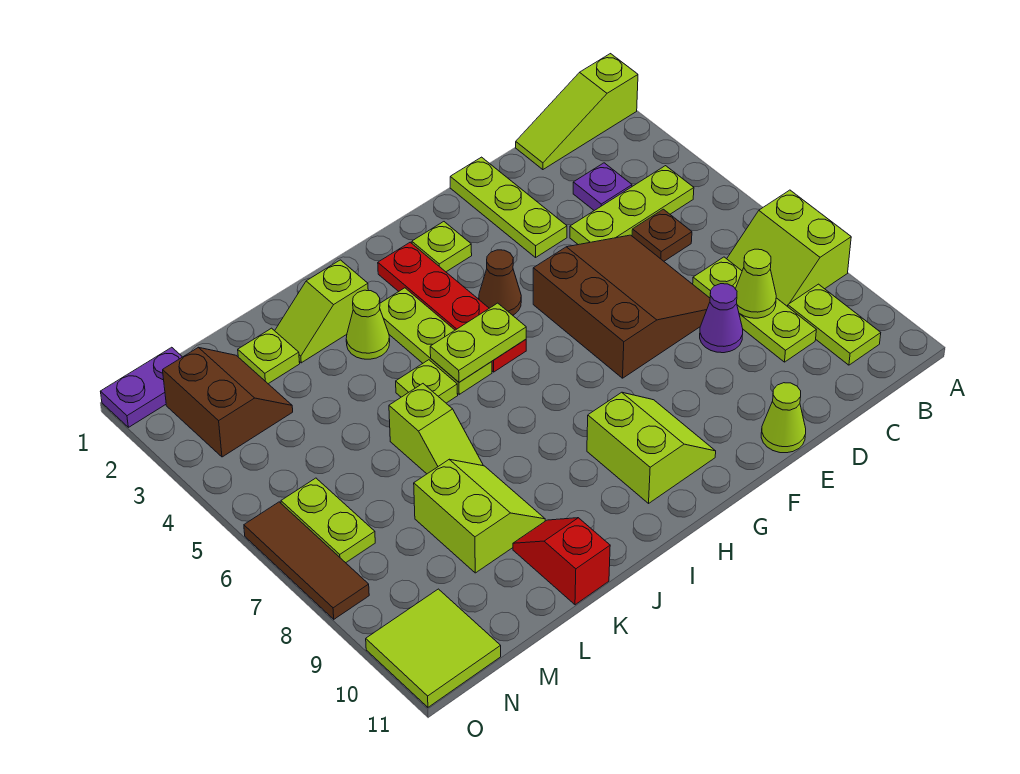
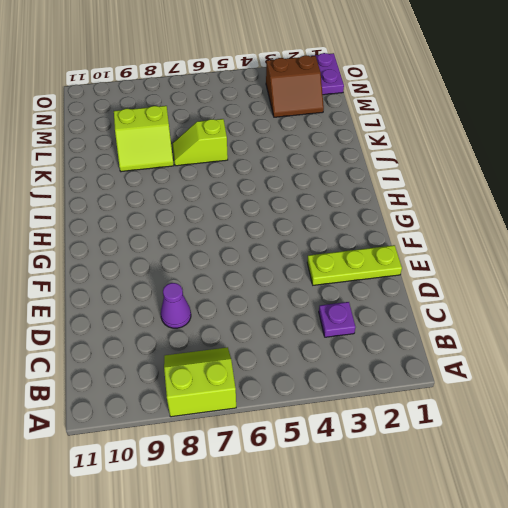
none -> lime 1x3 slope [516,54,638,170]
none -> lime 1x3 plate [570,166,694,245]
none -> lime 1x2 plate [787,284,881,365]
none -> brown 1x1 plate [632,209,692,261]

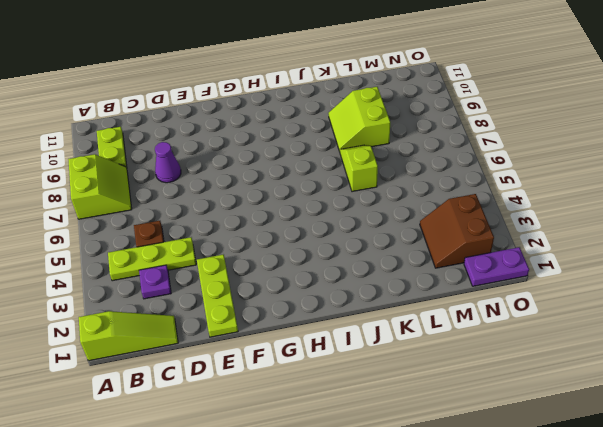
none -> lime 1x3 plate [693,257,816,362]
none -> brown 3x3 slope [533,235,710,378]
none -> lime 1x1 cone [761,383,806,453]
none -> lime 1x1 plate [412,222,472,272]

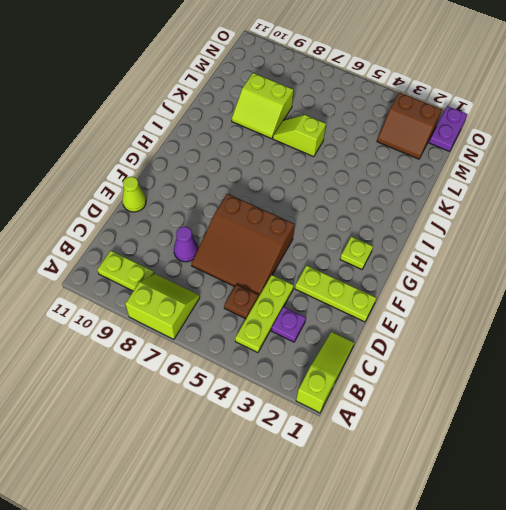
none -> lime 1x3 plate [693,257,816,362]
none -> brown 1x1 cone [479,250,521,315]
none -> lime 2x2 slope [587,392,716,503]
none -> red 1x4 plate [378,242,526,372]

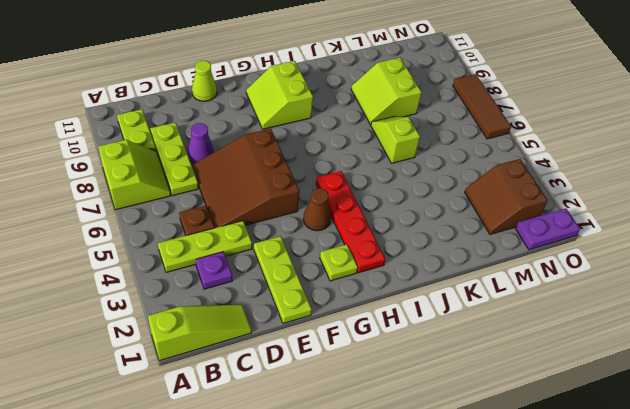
none -> lime 1x3 plate [380,288,492,394]
none -> lime 1x2 slope [275,260,368,363]
none -> lime 1x1 cone [346,290,390,359]
none -> lime 1x1 plate [396,360,458,403]

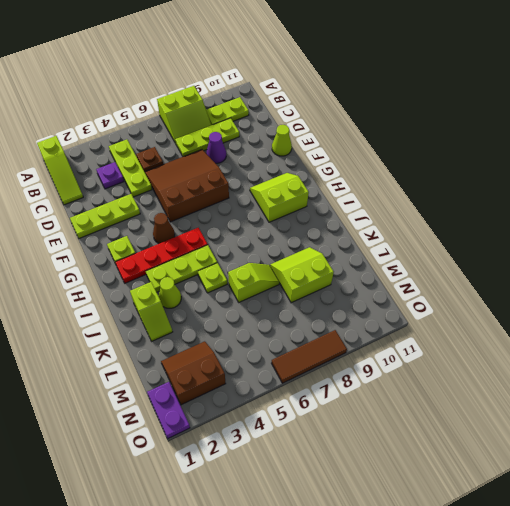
none -> red 1x2 slope [513,518,610,605]
none -> lime 1x1 plate [238,328,300,384]
none -> lime 1x2 plate [281,478,375,563]
none -> lime 2x2 tile [366,589,501,707]

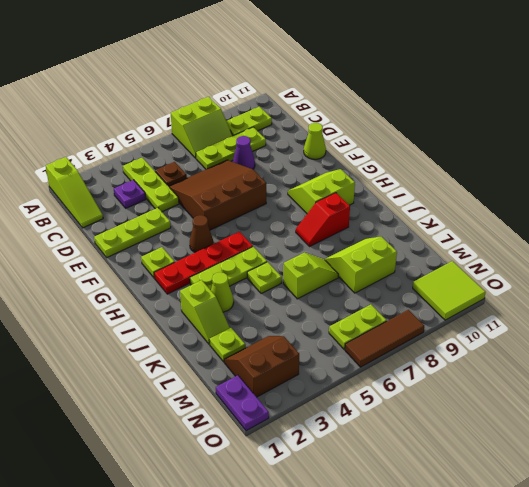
red 1x2 slope [296,193,350,247] -> red 1x2 slope moved to [513,518,610,605]
none -> lime 1x1 cone [736,249,776,318]
none -> lime 1x2 plate [430,303,526,382]

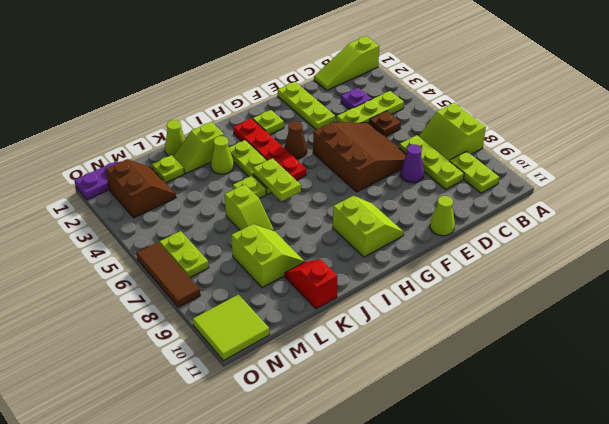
lime 1x2 plate [253,158,301,201] -> lime 1x2 plate turned to [430,303,526,382]
lime 1x1 cone [165,120,185,157] -> lime 1x1 cone moved to [736,249,776,318]

